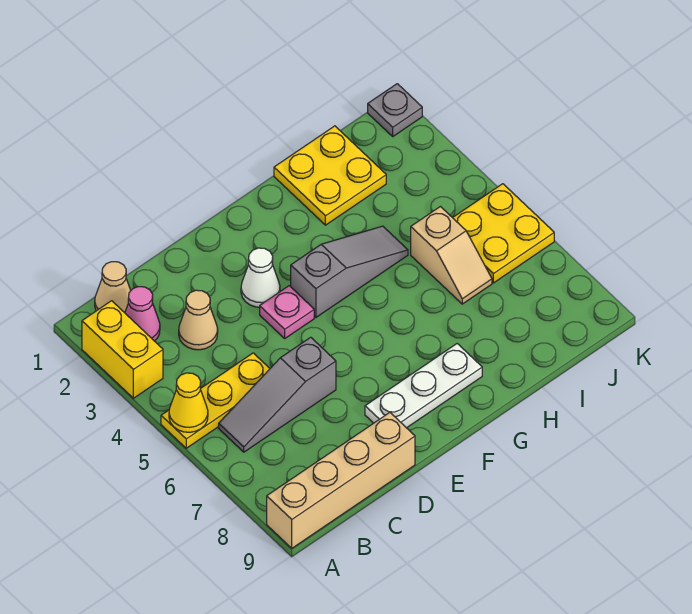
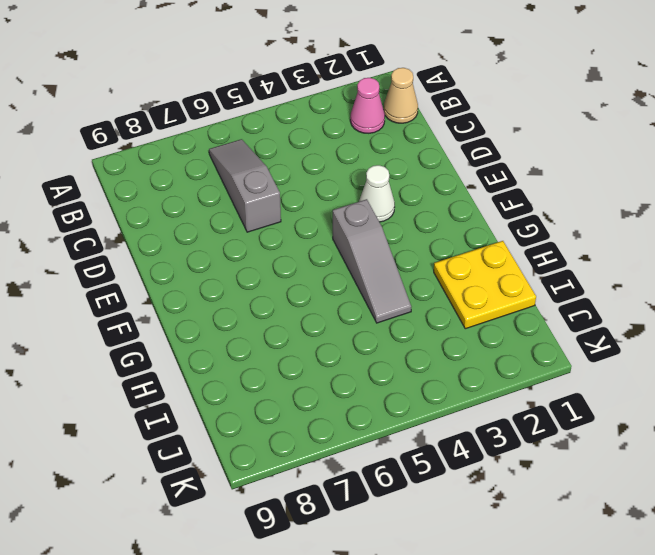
none -> yellow 1x2 brick [82,301,163,398]
none -> yellow 1x3 plate [161,353,270,448]
none -> tan 1x4 brick [267,413,415,548]

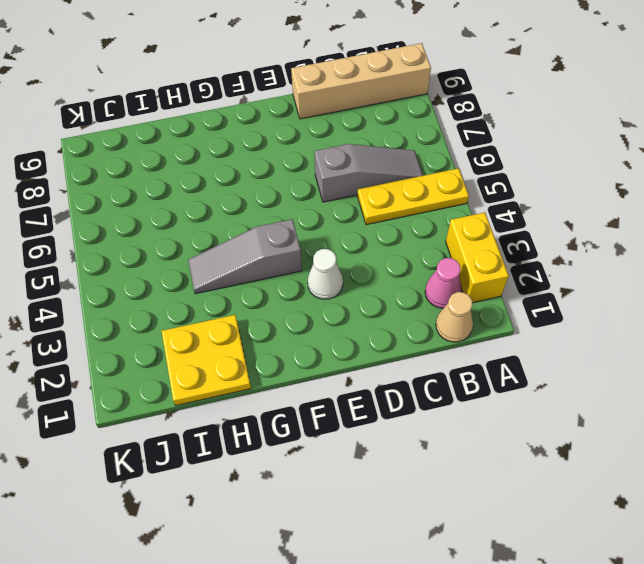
none -> tan 1x1 cone [179,290,218,350]
none -> pink 1x1 plate [260,286,314,338]
none -> white 1x3 plate [365,344,482,428]

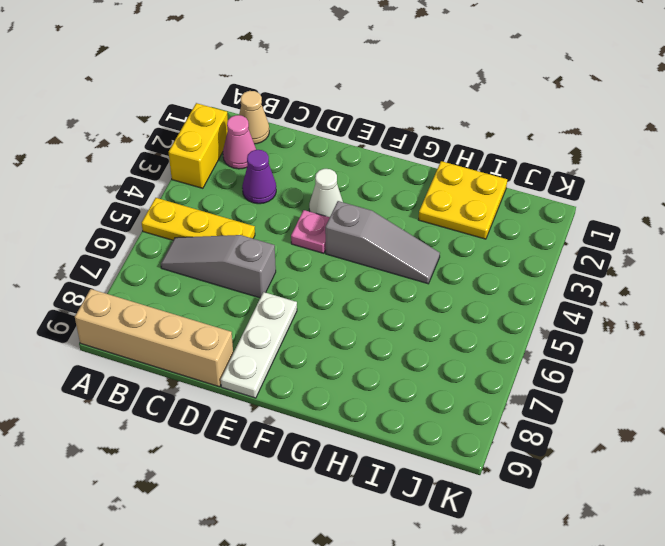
purple 1x1 cone [242,150,276,204] -> tan 1x1 cone [179,290,218,350]
white 1x3 plate [221,292,297,398] -> white 1x3 plate turned to [365,344,482,428]
none -> tan 1x2 slope [411,207,492,304]
none -> yellow 2x2 plate [453,184,554,283]
none -> grey 1x1 plate [368,84,422,136]

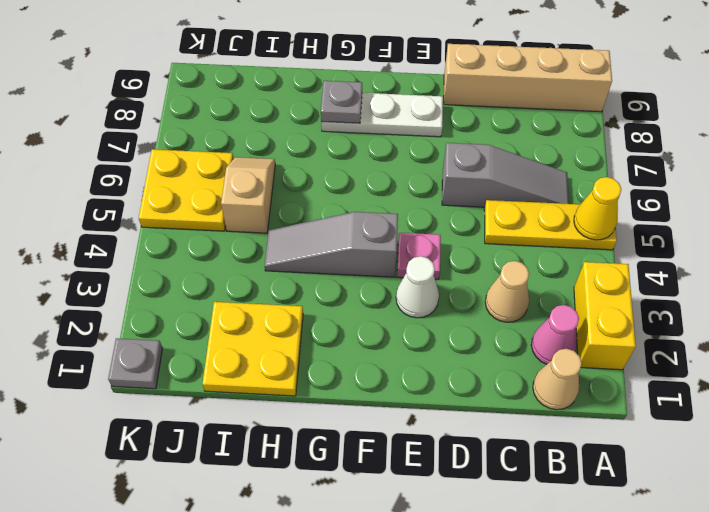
grey 1x1 plate [321,81,362,123] -> none

